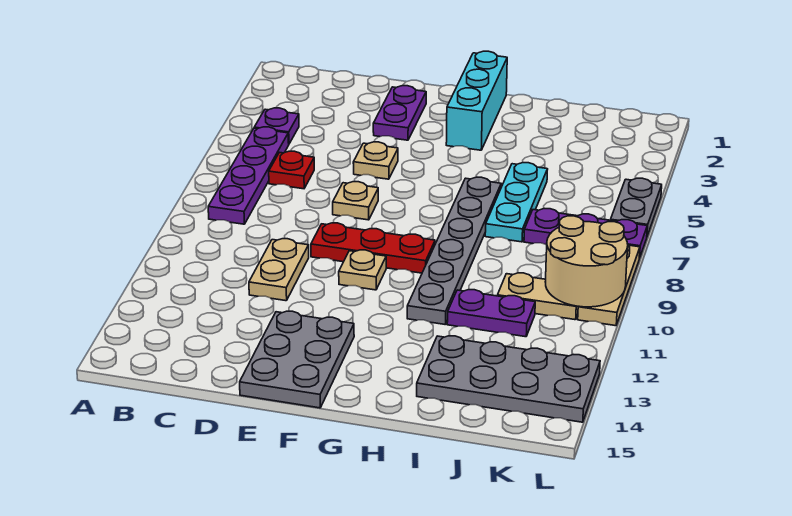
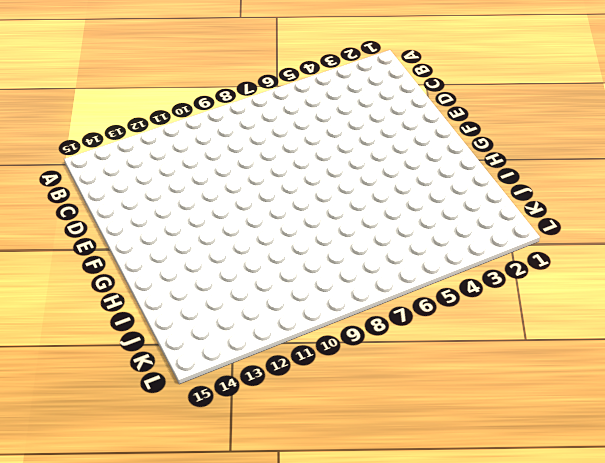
none -> purple 1x1 plate [254,108,299,144]
none -> purple 1x4 plate [208,127,289,224]
none -> red 1x1 plate [269,151,314,189]

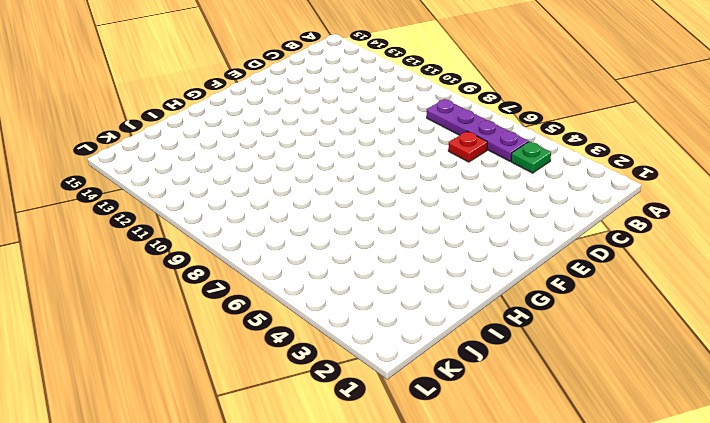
green 1x1 plate [511,141,551,173] -> purple 1x1 plate [254,108,299,144]
none -> tan 1x2 plate [249,239,309,301]
none -> purple 1x2 plate [373,86,426,140]
none -> tan 1x1 plate [353,142,398,179]

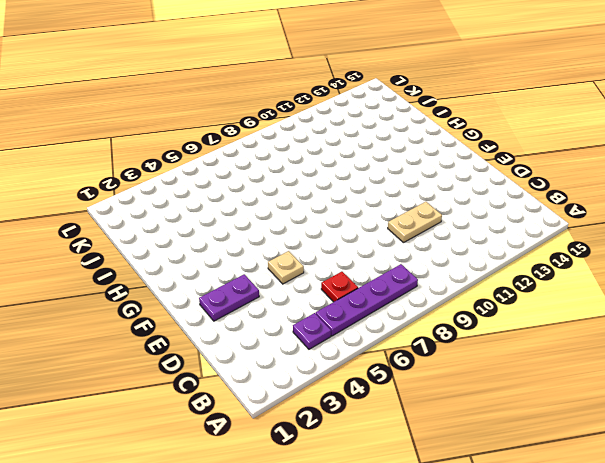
none -> tan 1x1 plate [333,182,378,220]
none -> red 1x3 plate [311,223,435,273]
none -> grey 2x3 plate [240,311,354,408]

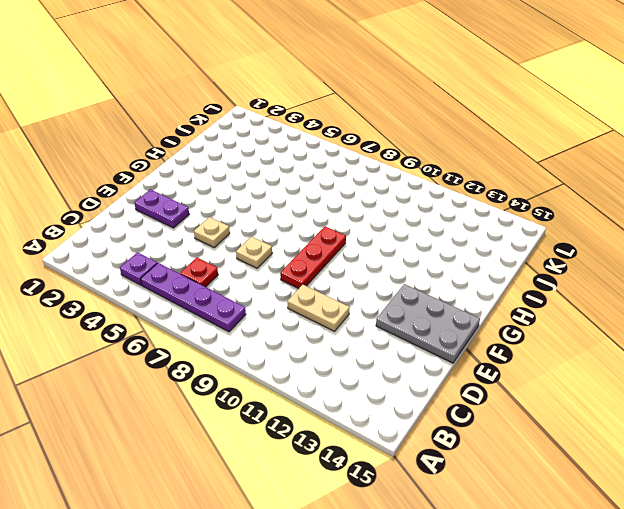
none -> tan 1x1 plate [339,250,386,290]
none -> cyan 1x3 brick [446,51,507,150]
none -> grey 1x6 plate [407,177,501,324]

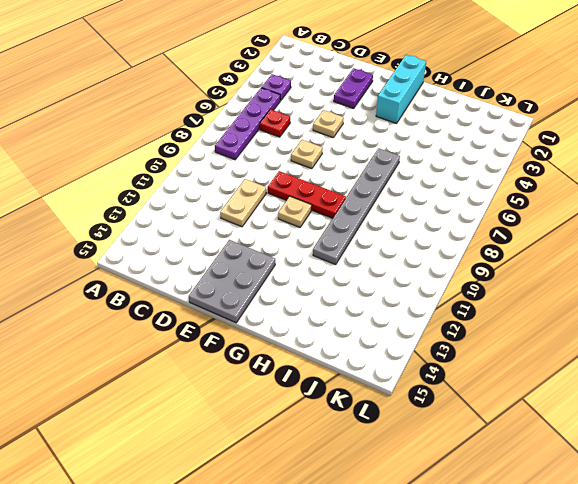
none -> cyan 1x3 plate [485,162,548,242]
none -> purple 1x2 plate [447,290,535,337]
none -> grey 2x4 plate [417,336,600,422]

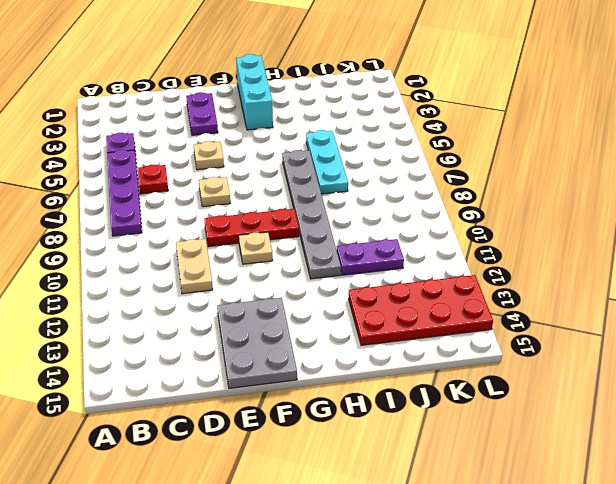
red 2x4 plate [349,275,493,346] -> grey 2x4 plate [417,336,600,422]
none -> purple 1x3 plate [524,209,647,258]
none -> tan 1x2 plate [497,273,578,320]
none -> grey 1x2 plate [611,178,662,236]

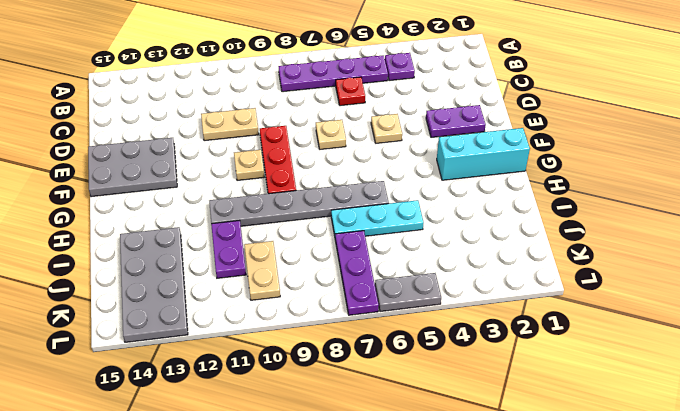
none -> tan 1x3 plate [578,245,640,326]
none -> tan 2x2 round brick [545,216,628,307]

